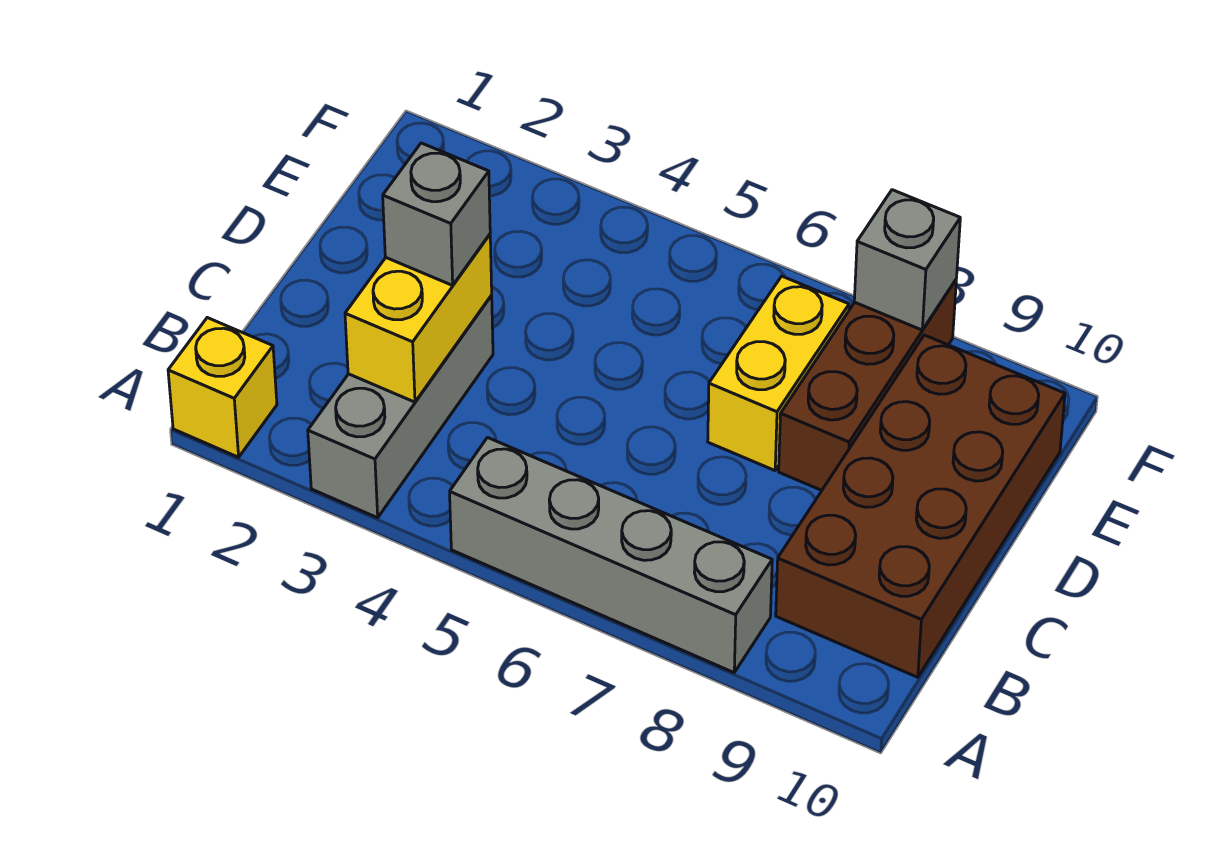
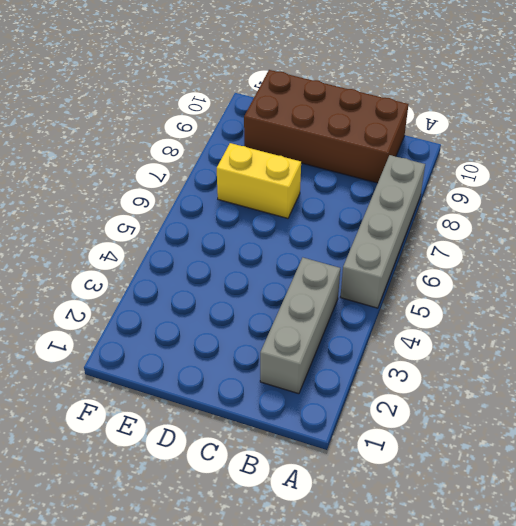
grey 1x3 brick [260,258,340,394] -> grey 1x3 brick turned to [308,296,493,518]
none -> yellow 1x1 brick [168,318,277,457]
none -> brown 1x3 brick [779,280,956,490]

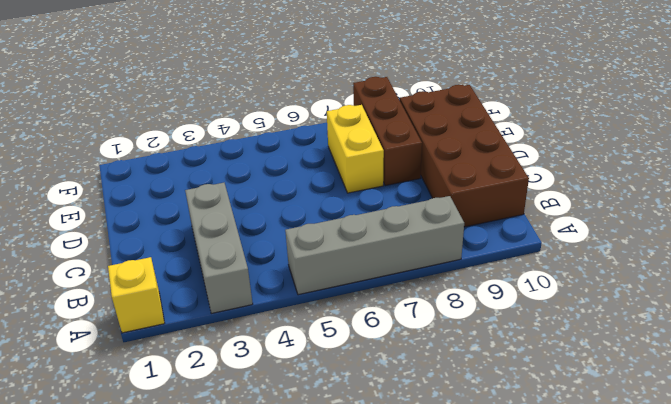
none -> yellow 1x2 brick [345,234,492,402]
none -> grey 1x1 brick [854,190,960,330]

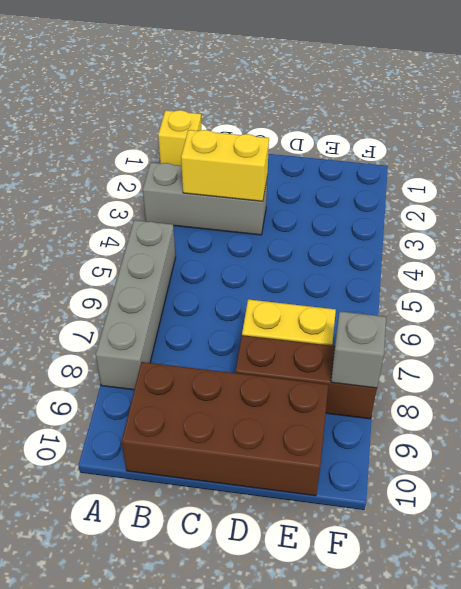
none -> grey 1x1 brick [383,143,490,285]

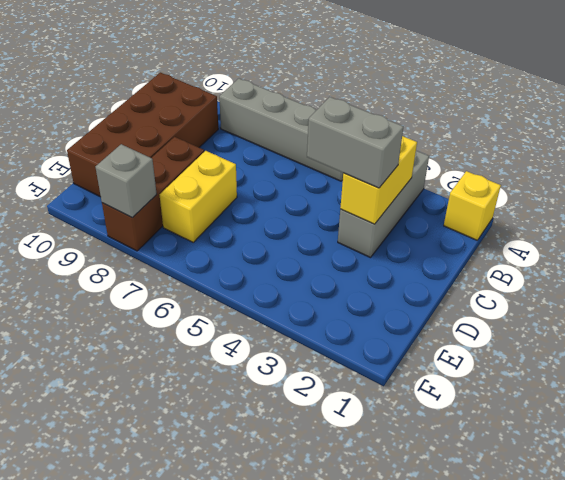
grey 1x2 brick [307,97,404,188] -> grey 1x1 brick [383,143,490,285]

